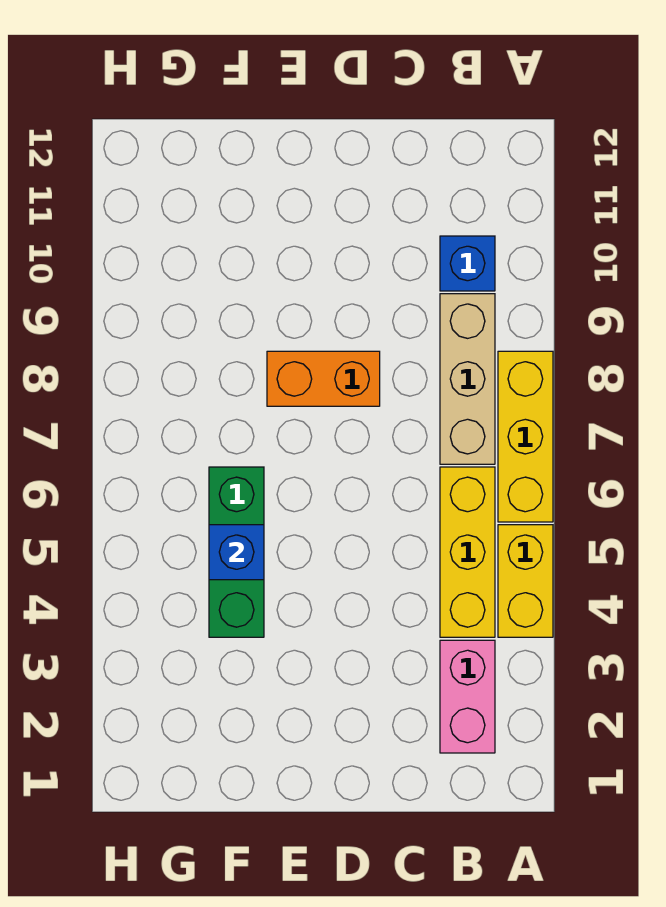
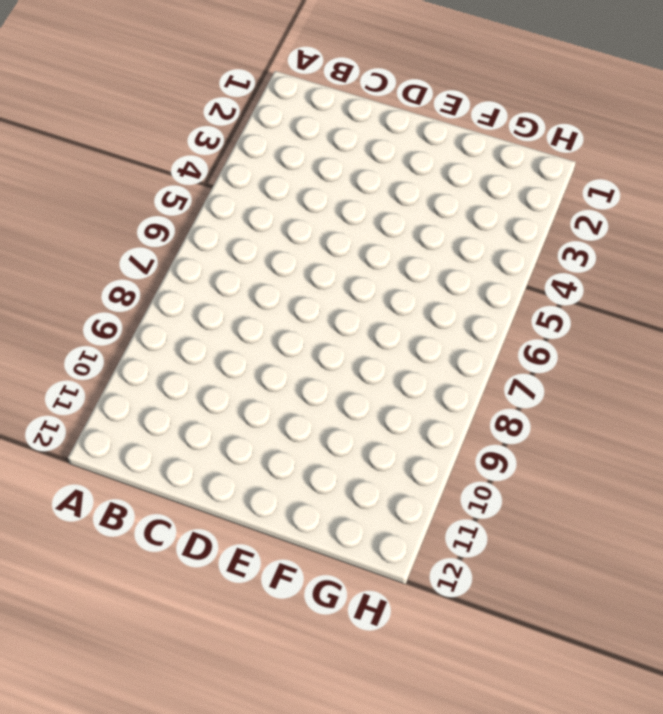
none -> yellow 1x2 brick [498,525,553,637]
none -> yellow 1x3 brick [498,351,553,522]

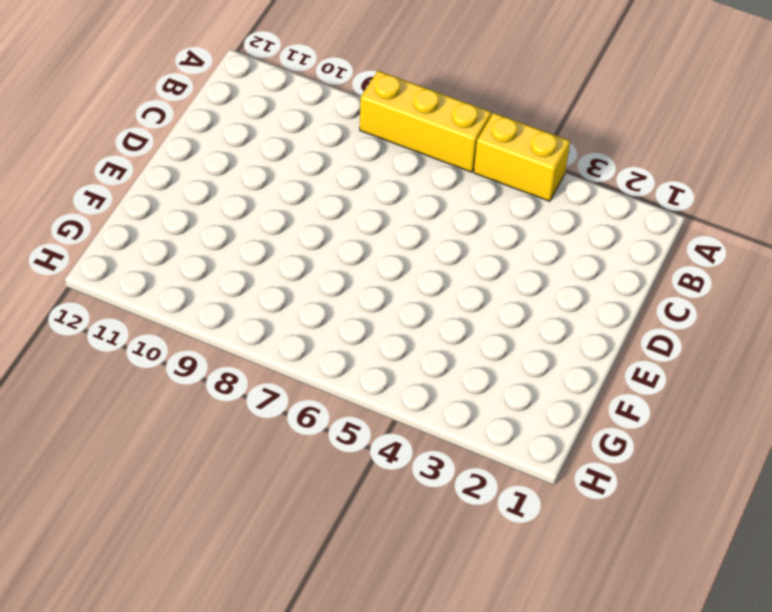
none -> pink 1x2 brick [440,640,495,753]
none -> yellow 1x3 brick [440,467,495,637]

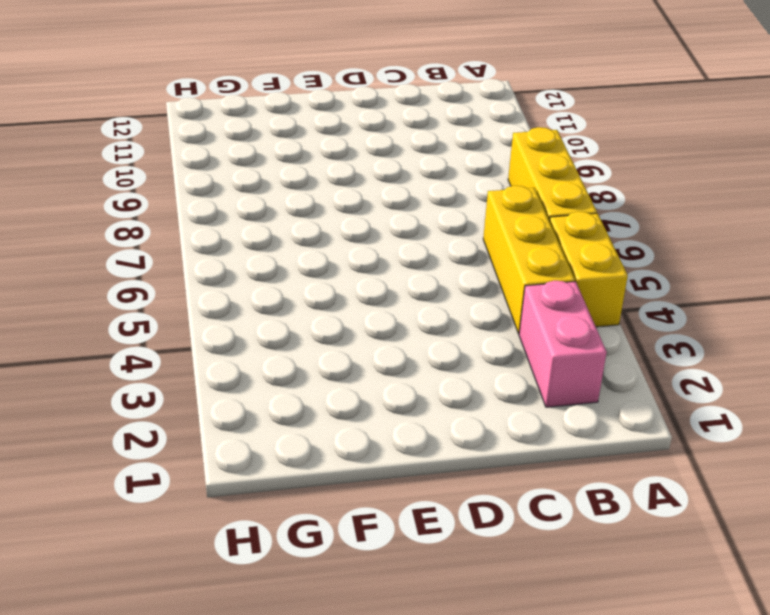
none -> tan 1x3 brick [440,294,495,464]
none -> blue 1x1 brick [440,236,495,291]

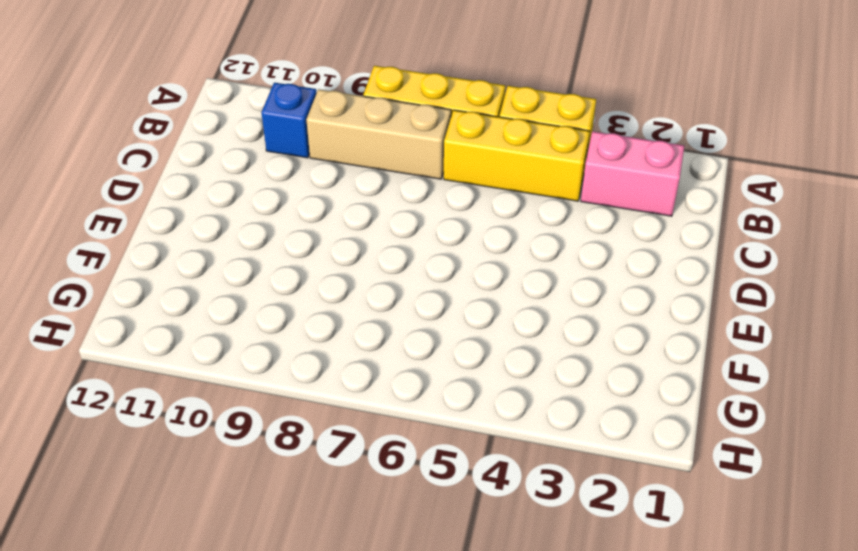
none -> orange 1x2 brick [267,351,380,406]
none -> green 1x3 brick [209,467,264,637]

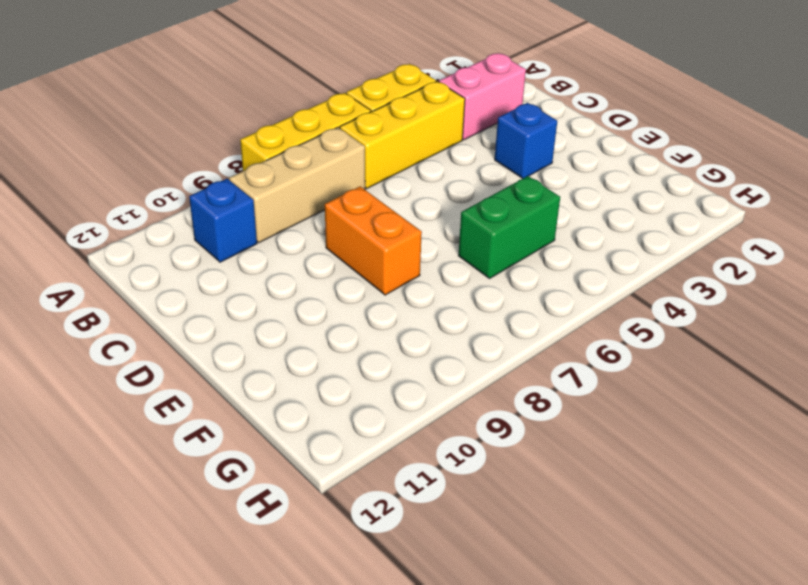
blue 1x1 brick [495,103,557,179] -> blue 1x1 brick moved to [209,525,264,580]
green 1x2 brick [458,176,560,278] -> green 1x3 brick [209,467,264,637]

